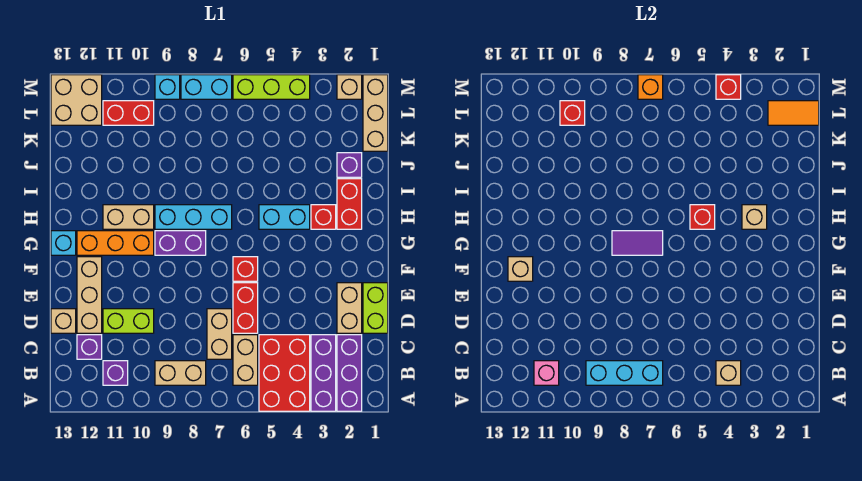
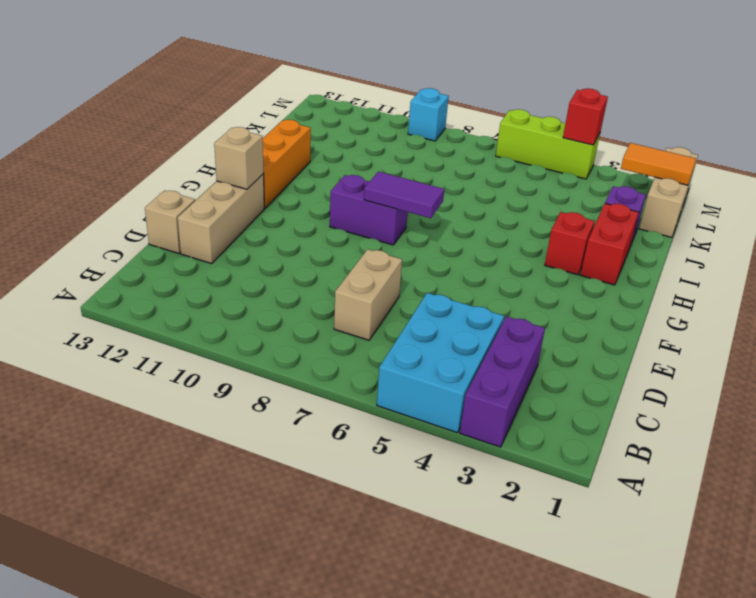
cyan 2x3 brick [377,293,504,433] -> red 2x3 brick [259,335,310,411]
orange 1x3 brick [263,120,311,208] -> orange 1x3 brick turned to [77,231,154,255]
none -> purple 1x3 brick [337,335,362,411]
none -> tan 1x2 brick [233,335,258,385]
none -> tan 1x2 brick [155,361,206,385]
none -> purple 1x1 brick [103,361,128,385]

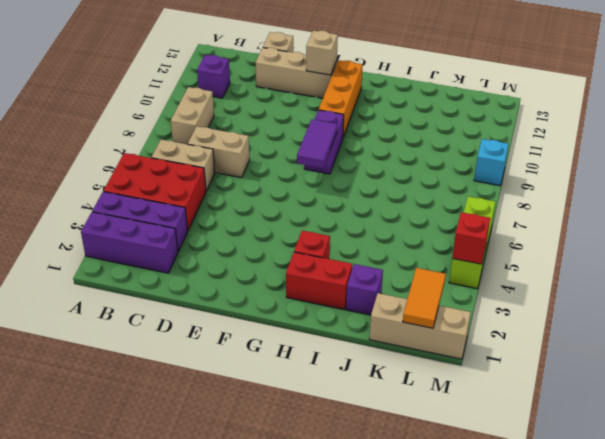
none -> purple 1x1 brick [77,335,102,359]
none -> lime 1x2 brick [363,283,388,333]
none -> tan 1x2 brick [337,283,362,333]
none -> red 1x2 brick [233,283,258,333]

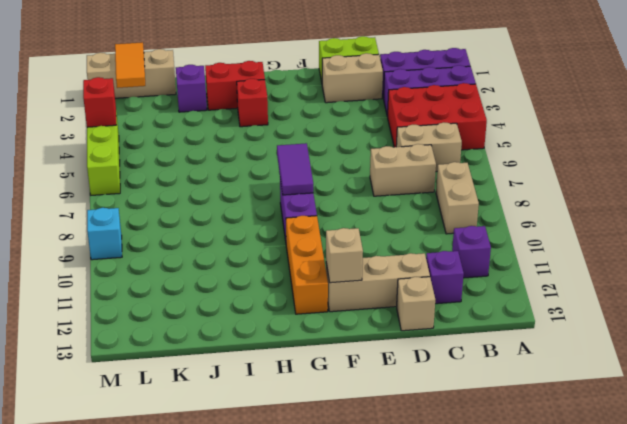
none -> red 1x2 brick [233,283,258,333]
none -> lime 1x2 brick [103,309,154,333]
none -> red 1x1 brick [233,257,258,281]
none -> cyan 1x1 brick [51,231,76,255]

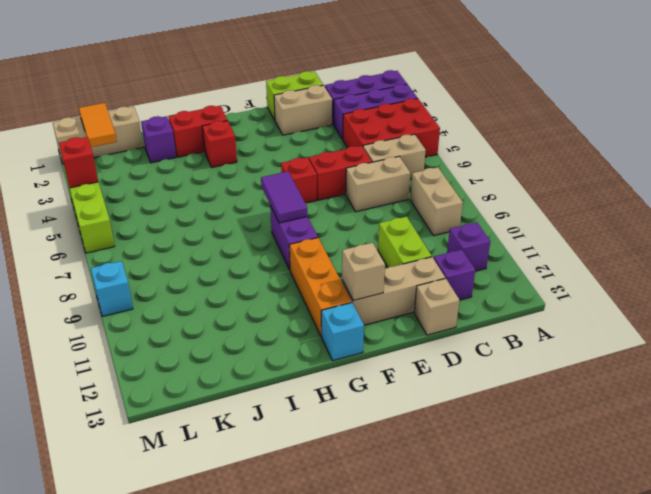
none -> cyan 1x2 brick [259,205,310,229]
none -> cyan 1x3 brick [155,205,232,229]
none -> tan 1x2 brick [103,205,154,229]
none -> red 1x2 brick [103,101,154,125]

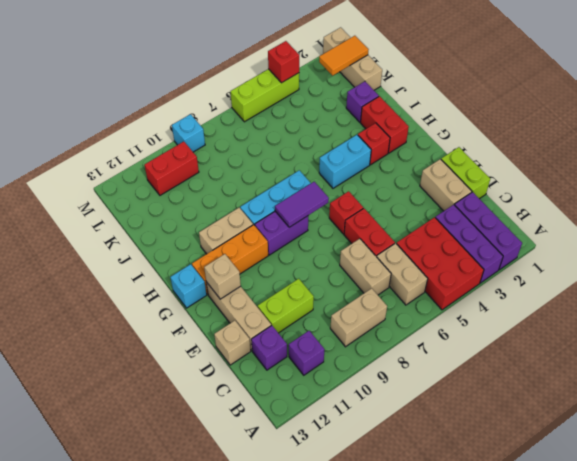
none -> tan 2x2 brick [51,75,102,125]
none -> tan 1x1 brick [337,75,362,99]
none -> cyan 1x2 brick [181,75,232,99]
none -> tan 1x1 brick [716,361,741,385]

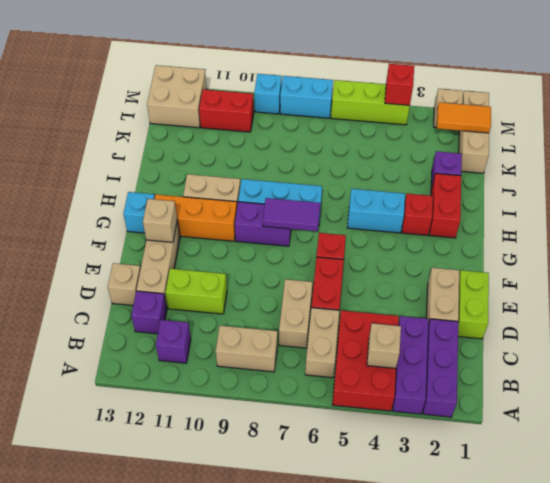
none -> cyan 1x3 brick [586,361,663,385]
none -> pink 1x1 brick [534,361,559,385]
none -> tan 1x1 brick [742,205,767,229]
none -> red 1x1 brick [690,205,715,229]

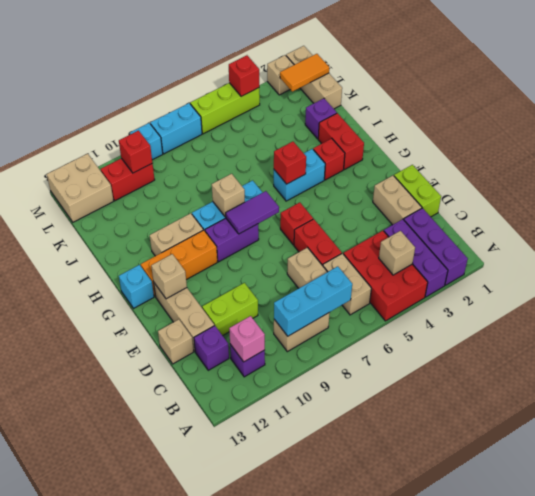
tan 1x1 brick [212,174,245,217] -> tan 1x1 brick moved to [742,205,767,229]
none -> orange 1x1 brick [638,75,663,99]

